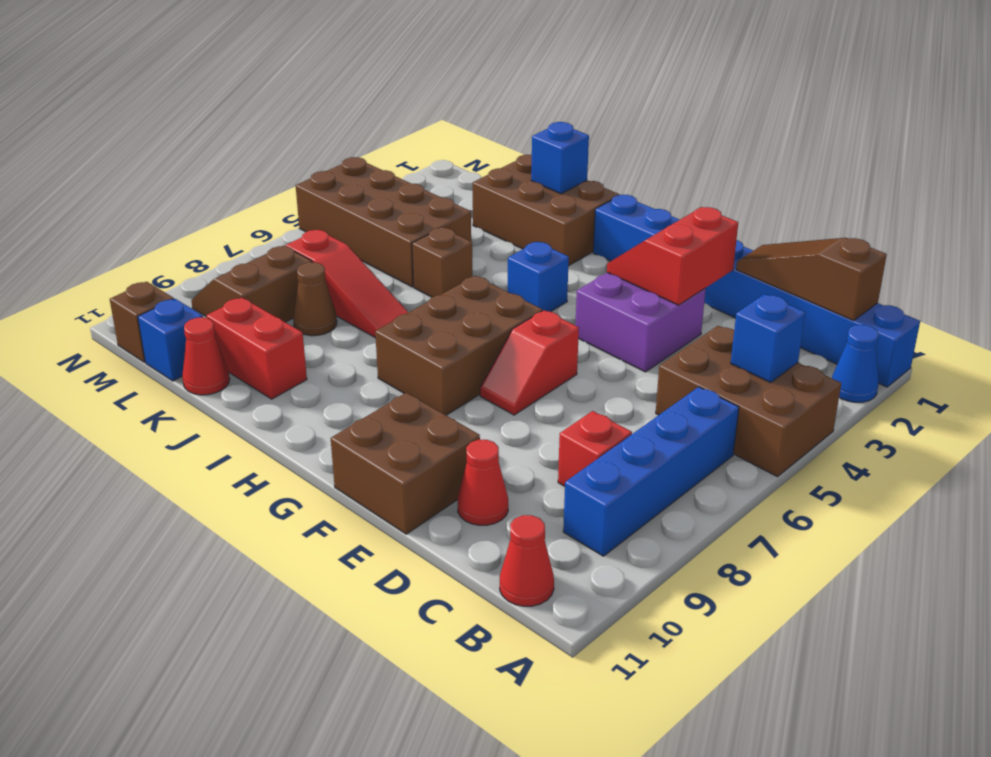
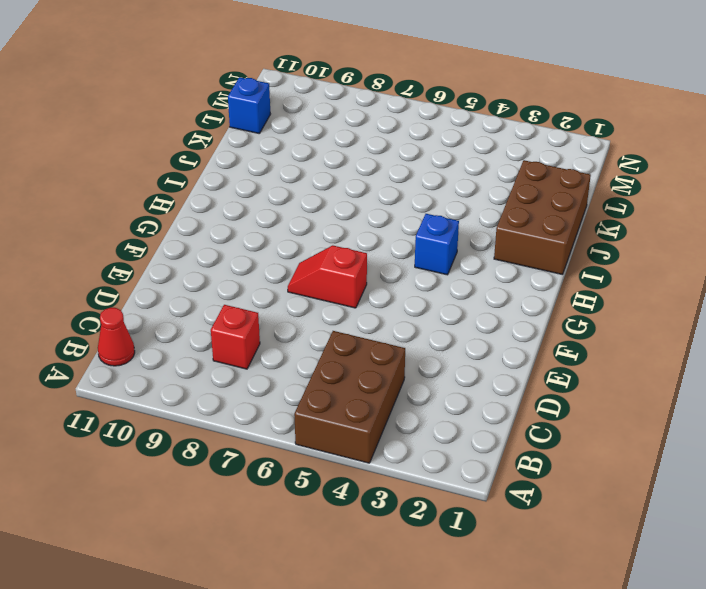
none -> blue 1x8 brick [593,195,920,387]
none -> blue 1x1 cone [832,325,879,402]
none -> blue 1x4 brick [563,387,739,556]

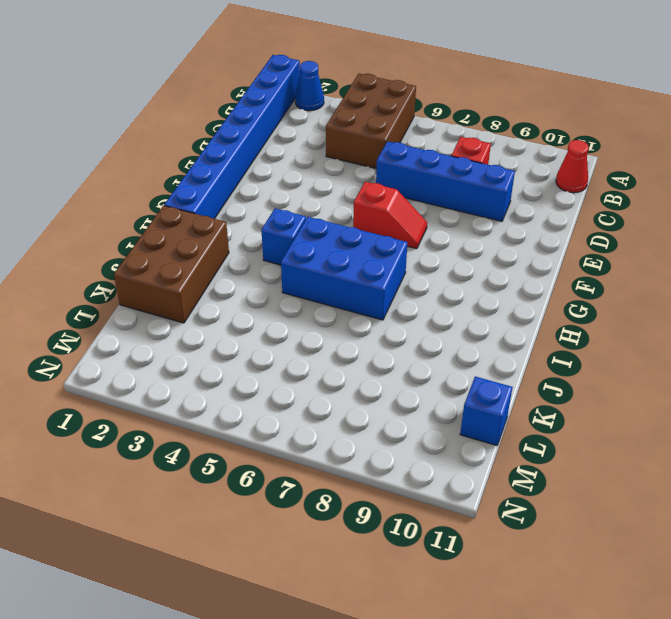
blue 1x4 brick [376,141,515,221] -> blue 1x4 brick moved to [563,387,739,556]
blue 2x3 brick [281,217,407,320] -> brown 2x3 brick [375,276,542,415]
none -> red 1x1 cone [457,440,508,525]
none -> purple 2x2 brick [575,273,706,372]
none -> brown 2x2 brick [331,393,480,534]

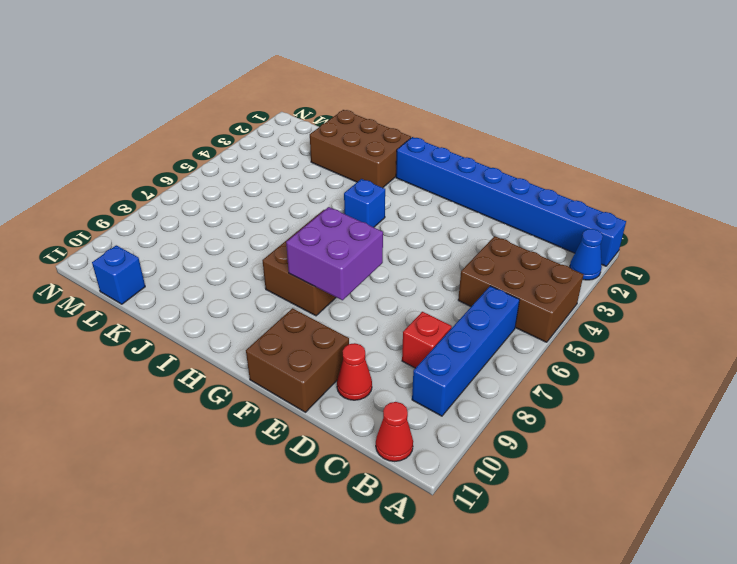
purple 2x2 brick [286,207,383,300] -> purple 2x2 brick moved to [575,273,706,372]
none -> red 1x2 slope [480,310,579,415]
none -> brown 1x1 brick [412,228,472,297]
none -> red 1x3 slope [286,230,408,338]

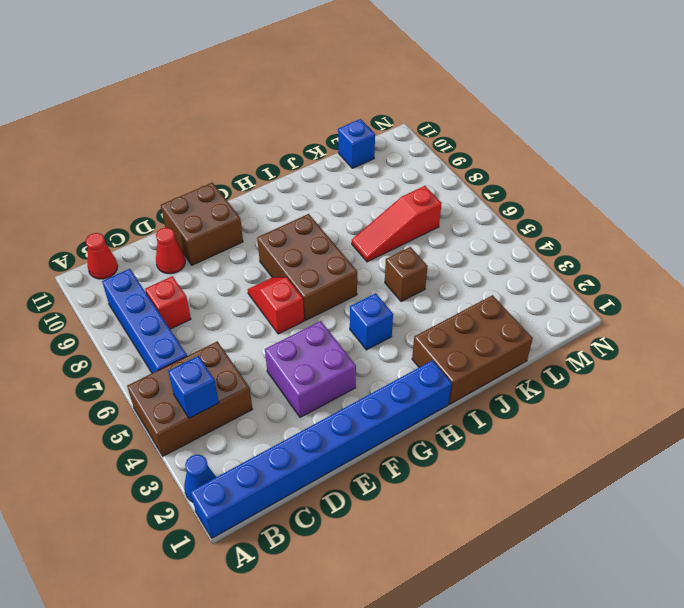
none -> red 1x2 brick [206,297,307,399]
none -> brown 2x4 brick [296,157,471,287]
none -> brown 1x1 cone [293,262,337,336]

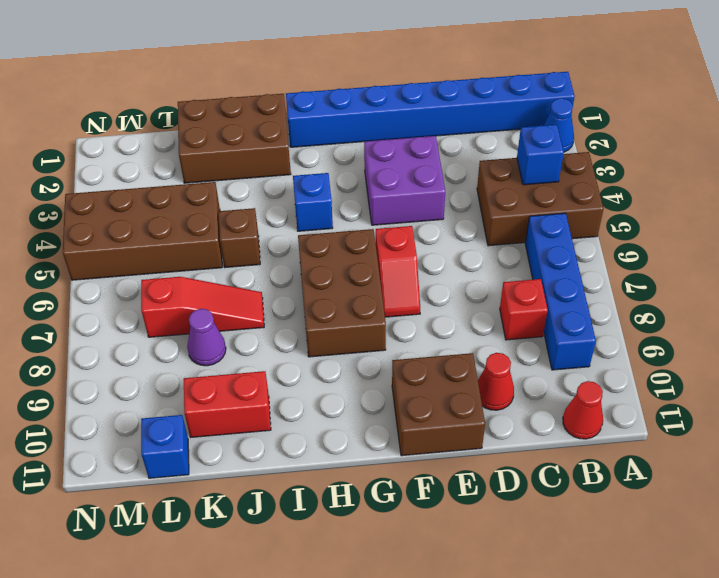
purple 1x1 cone [187,309,226,366] -> brown 1x1 cone [293,262,337,336]
none -> red 1x1 cone [182,318,230,395]
none -> brown 2x2 slope [191,246,312,322]
none -> brown 1x1 brick [110,282,174,362]

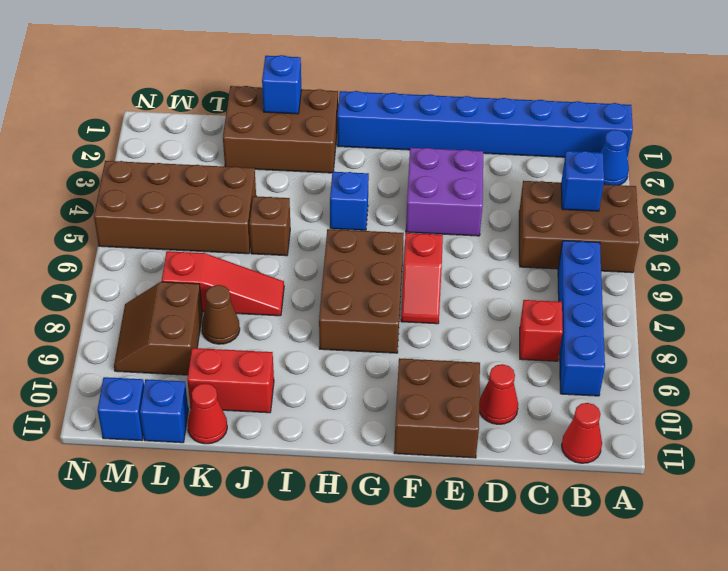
blue 1x1 brick [98,377,144,441] -> brown 1x1 brick [110,282,174,362]
none -> brown 1x3 slope [736,238,887,321]
none -> red 2x2 slope [607,207,738,305]

